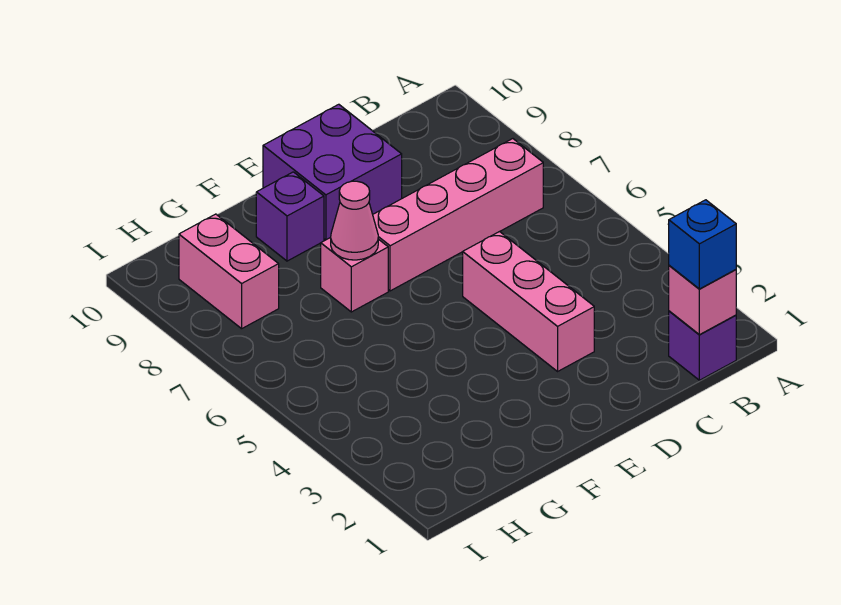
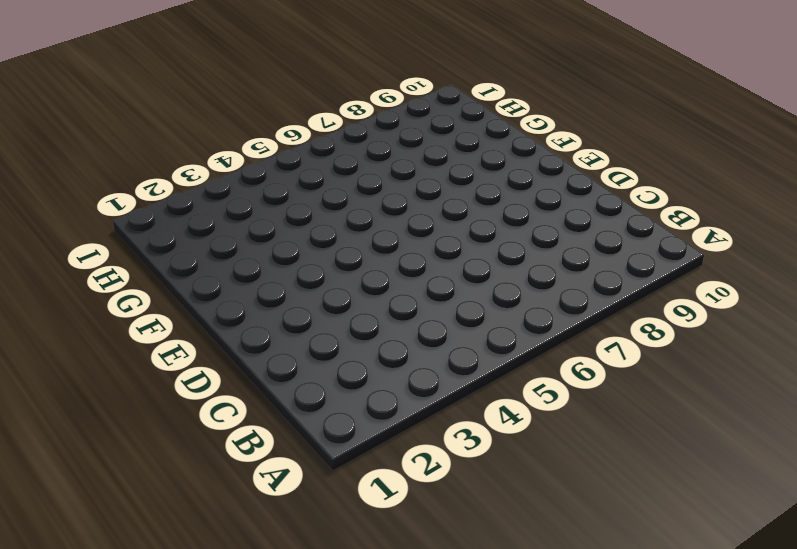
none -> purple 1x1 brick [669,311,736,380]
none -> pink 1x4 brick [373,139,543,291]

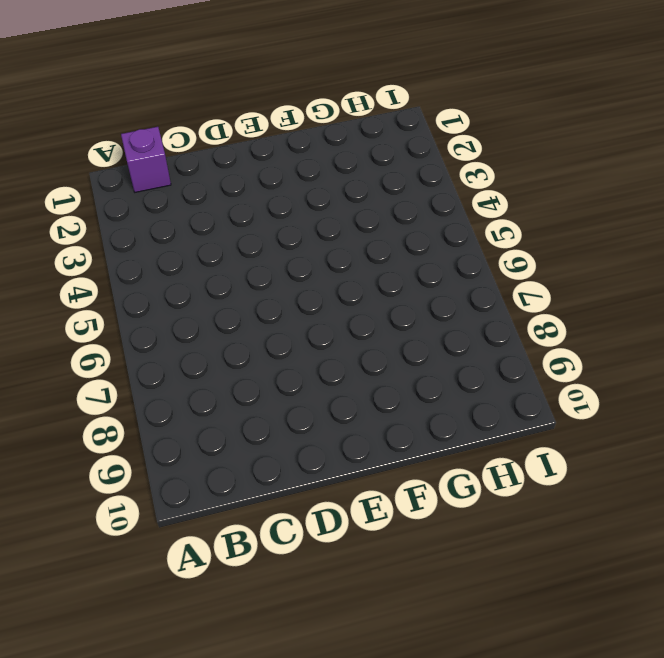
none -> pink 1x4 brick [373,139,543,291]
none -> pink 1x3 brick [463,232,594,371]

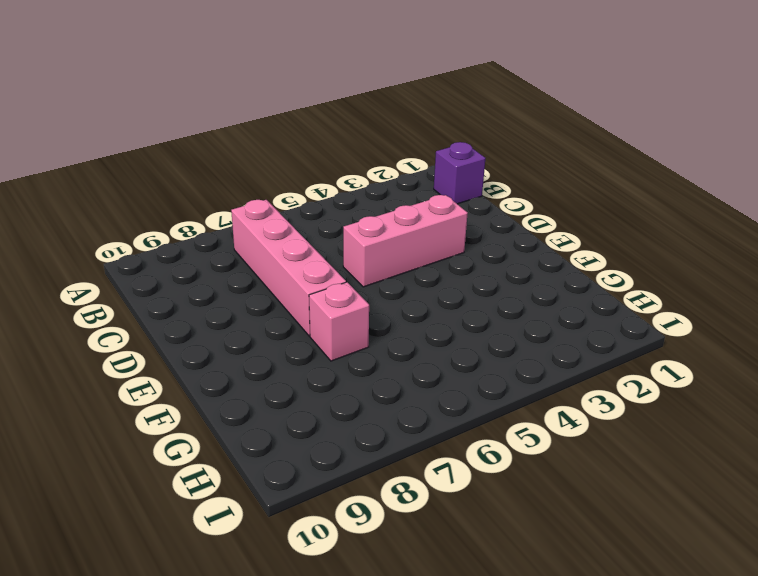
none -> purple 2x2 brick [263,104,402,240]
none -> purple 1x1 brick [256,172,324,261]

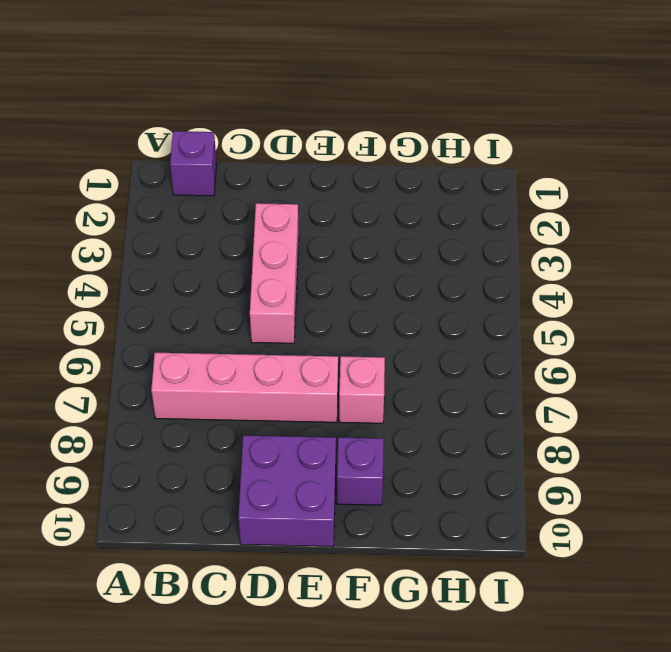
none -> pink 1x2 brick [179,214,279,329]
none -> pink 1x1 brick [669,265,736,335]

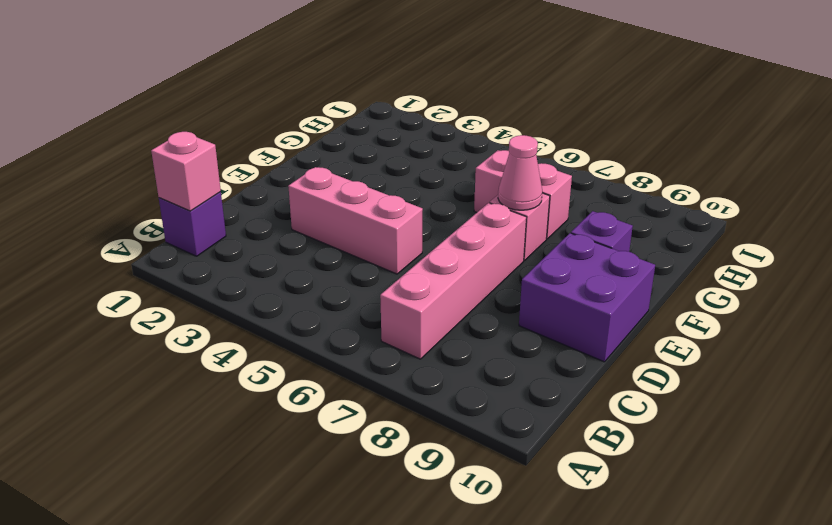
pink 1x2 brick [474,150,572,239] -> pink 1x2 brick moved to [179,214,279,329]
none -> blue 1x1 brick [669,200,736,289]

